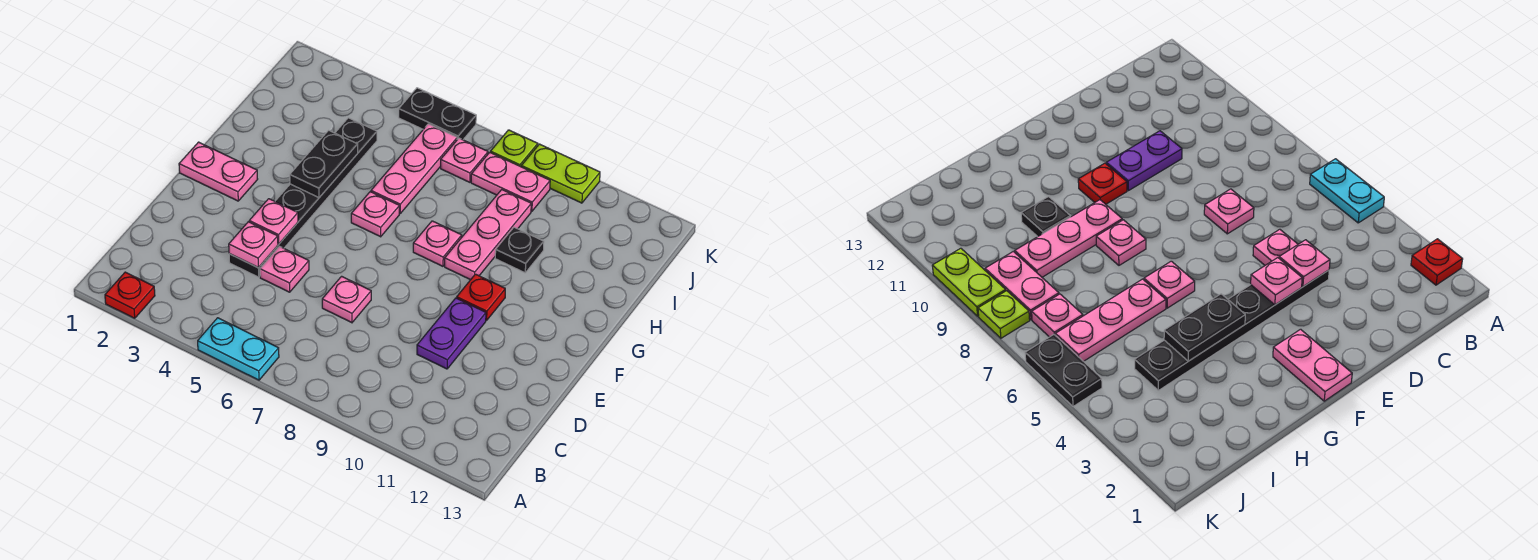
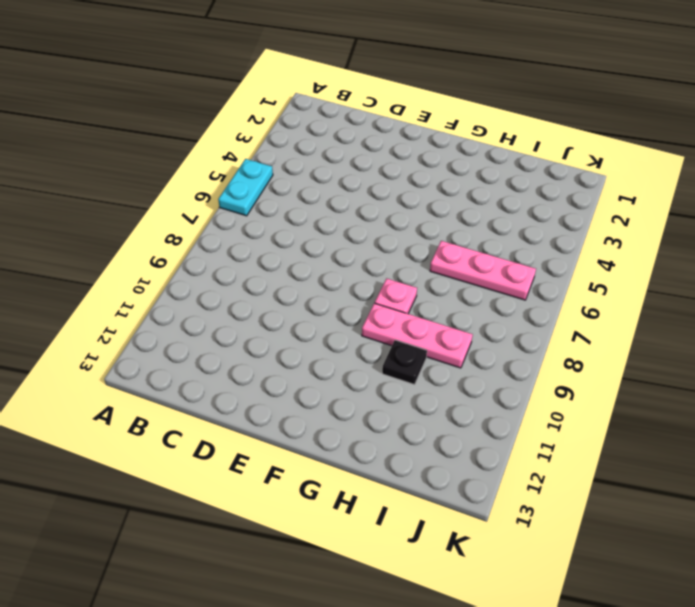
none -> red 1x1 plate [105,272,155,318]
none -> black 1x6 plate [229,118,377,277]
none -> pink 1x1 plate [260,247,309,292]

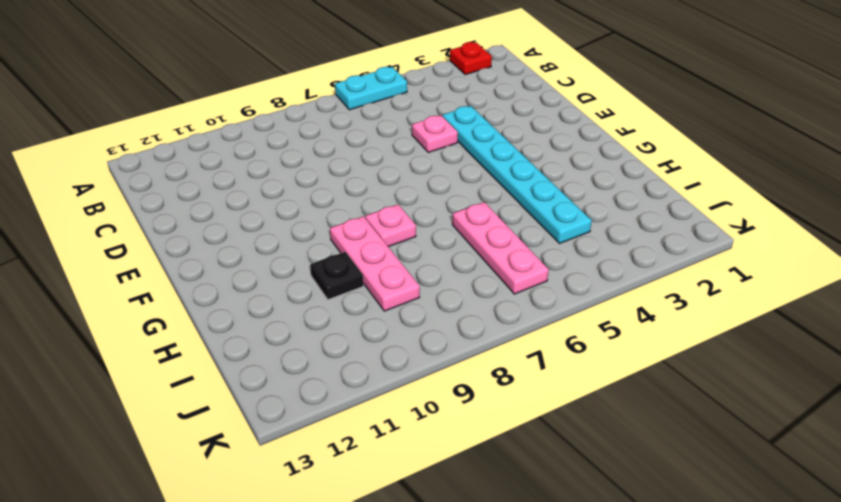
cyan 1x6 plate [442,106,592,244] -> black 1x6 plate [229,118,377,277]
none -> pink 1x1 plate [322,276,371,323]
none -> purple 1x2 plate [417,298,486,369]
none -> pink 1x2 plate [179,142,258,201]

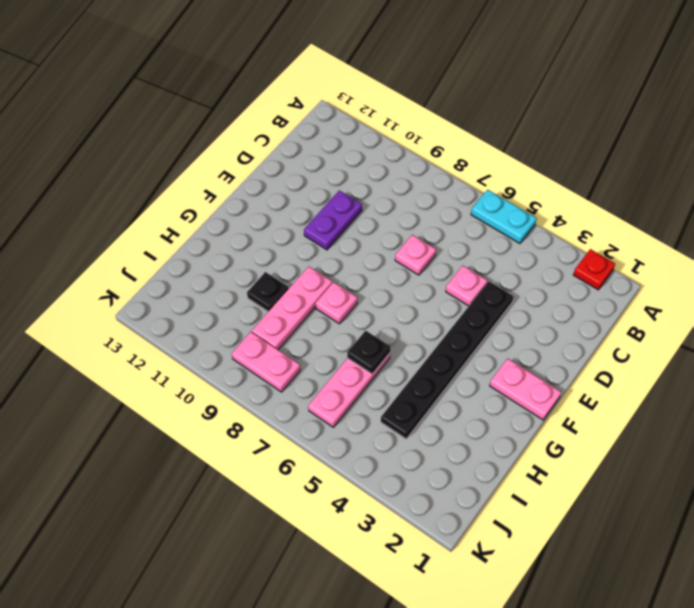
black 1x1 plate [347,331,391,374] -> none
none -> red 1x1 plate [457,274,505,320]
none -> pink 1x1 plate [351,192,399,237]
none -> pink 1x1 plate [441,138,488,182]

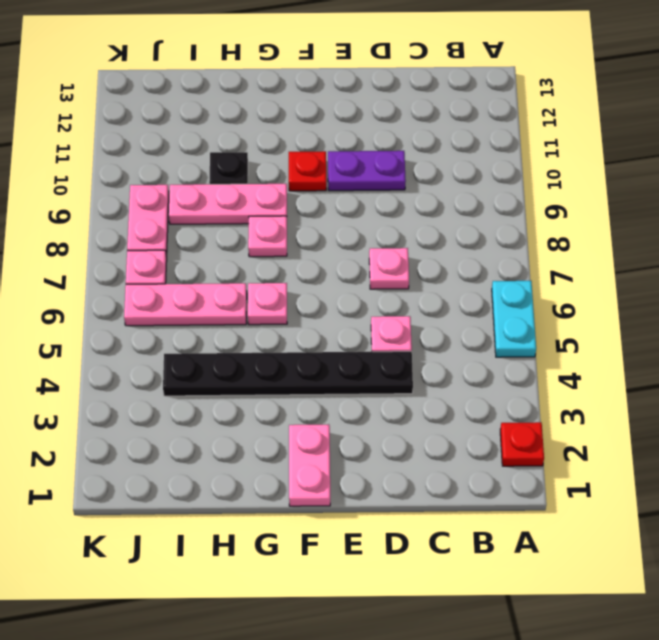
none -> black 1x2 plate [399,88,476,140]
none -> lime 1x1 plate [490,130,538,167]
none -> lime 1x2 plate [521,144,600,203]

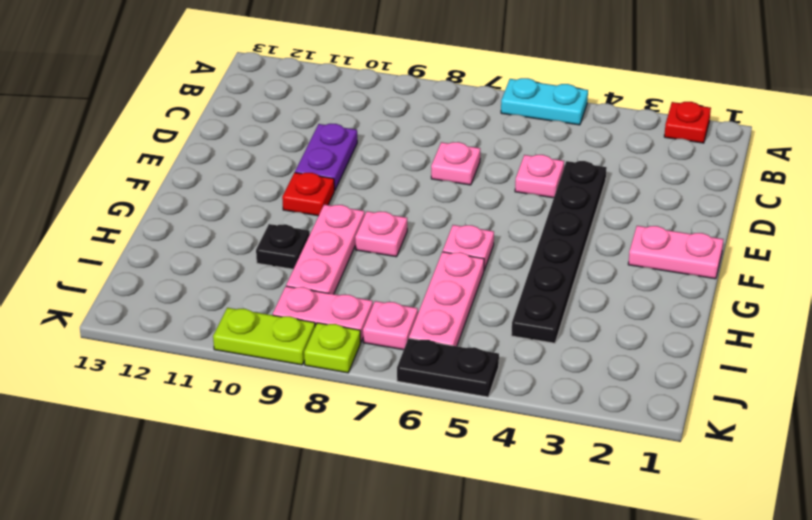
none -> pink 1x1 plate [229,222,278,268]
none -> pink 1x1 plate [249,199,298,244]
none -> black 1x2 plate [290,130,358,198]

